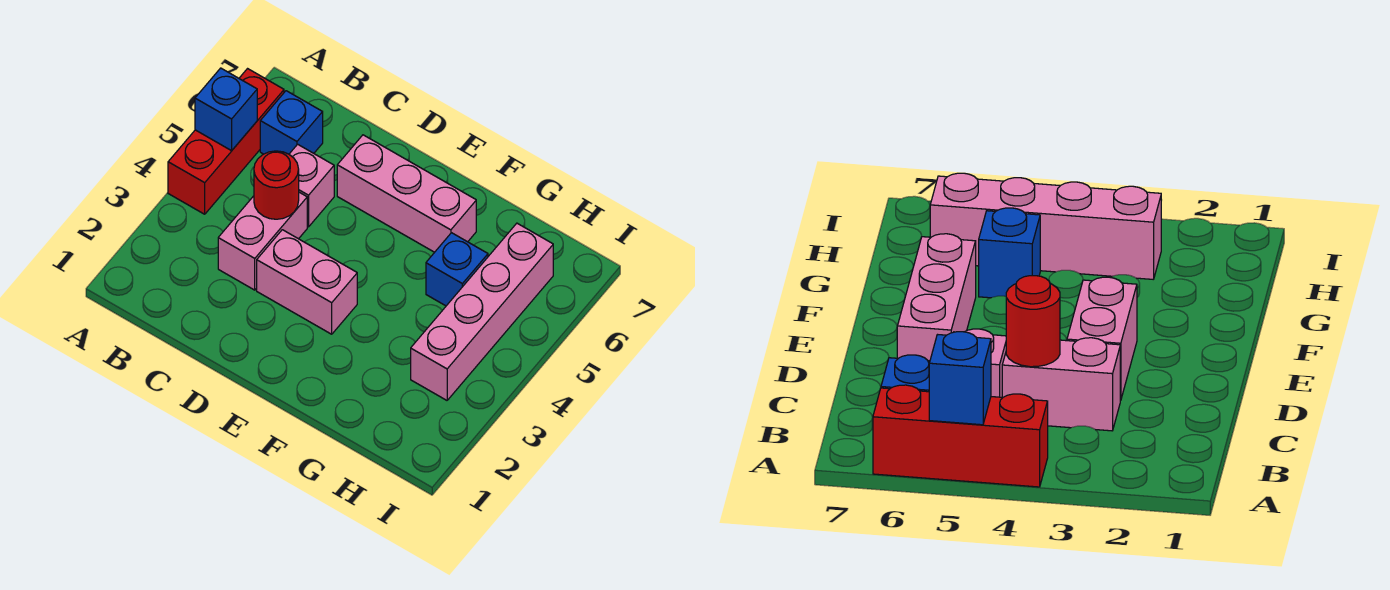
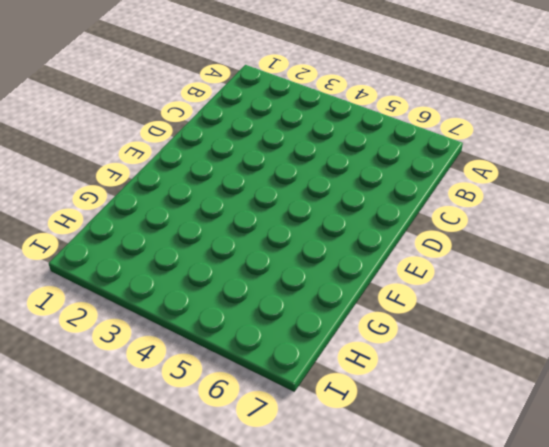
none -> red 1x3 brick [168,69,284,214]
none -> blue 1x1 brick [260,91,323,154]

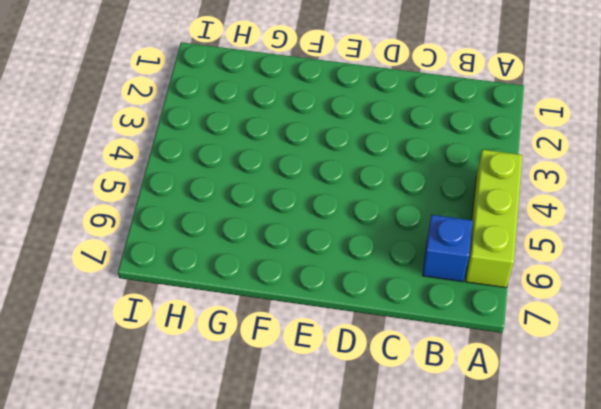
lime 1x3 brick [465,150,522,288] -> red 1x3 brick [168,69,284,214]
none -> pink 1x2 brick [218,192,307,290]
none -> pink 1x1 brick [289,144,334,227]

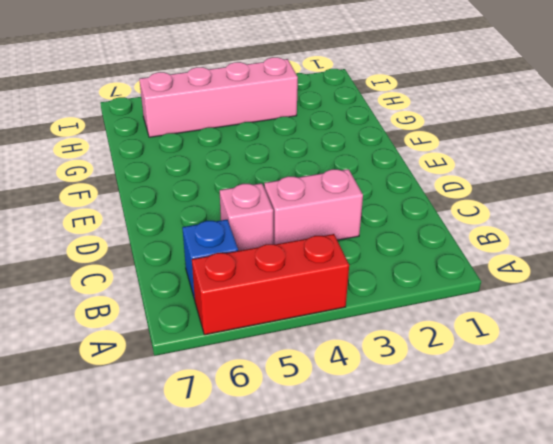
none -> pink 1x2 brick [257,230,357,334]
none -> pink 1x3 brick [337,135,476,252]

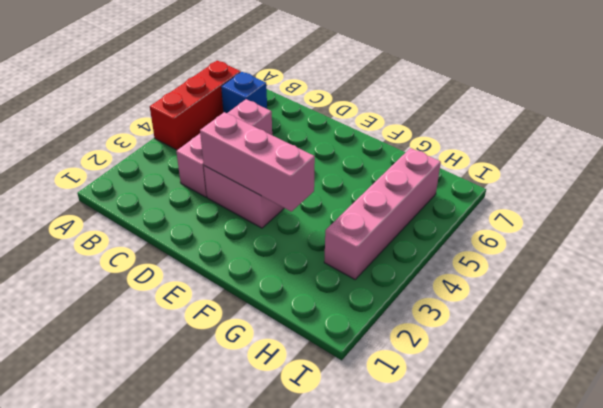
pink 1x3 brick [200,112,315,212] -> pink 1x3 brick moved to [337,135,476,252]
none -> blue 1x1 brick [426,233,488,306]
none -> blue 1x1 brick [195,68,257,151]

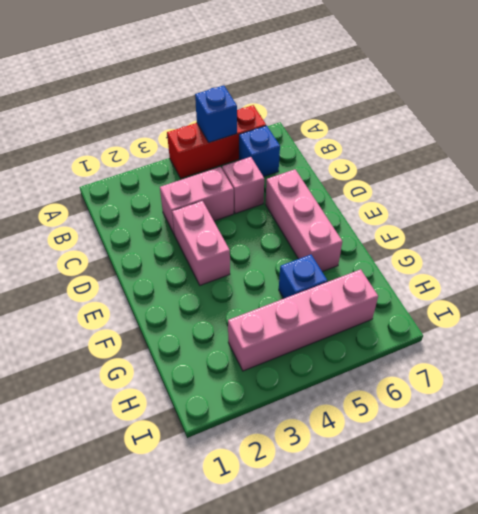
none -> red 1x1 round brick [254,151,299,219]

